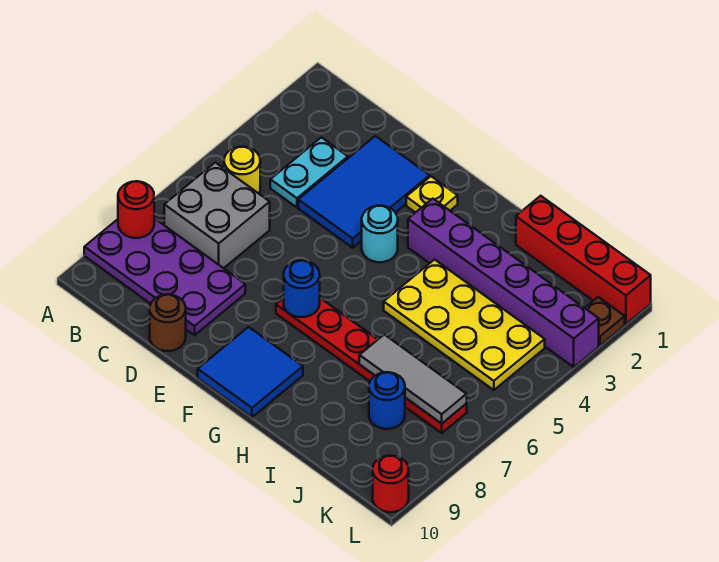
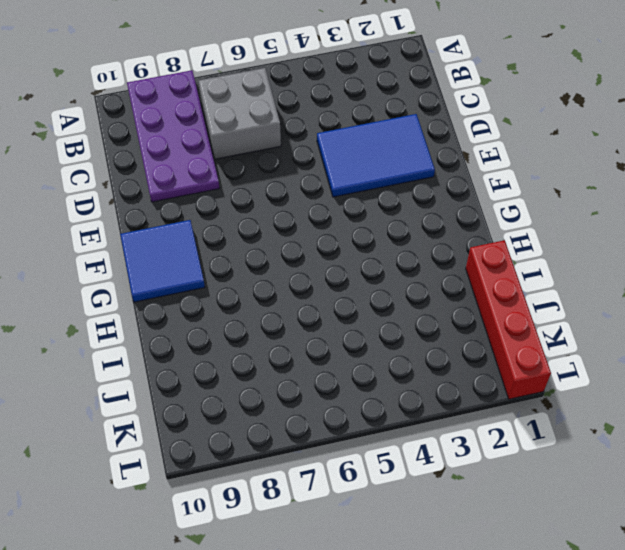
none -> yellow 1x1 round brick [224,147,260,193]
none -> cyan 1x2 plate [270,137,348,207]
none -> brown 1x1 round brick [150,295,186,351]

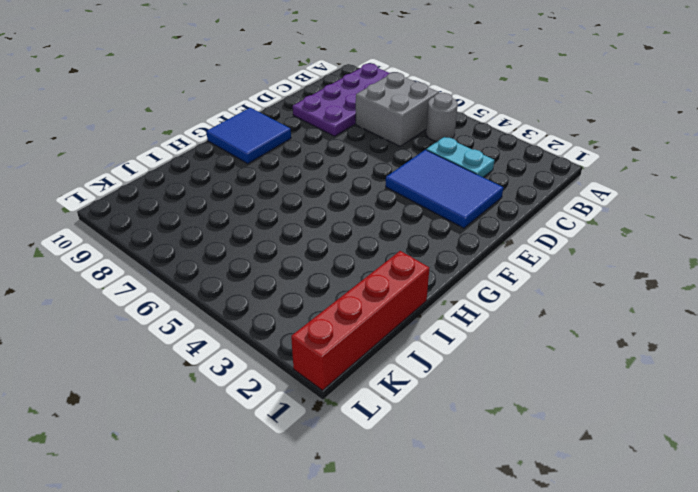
grey 1x1 round brick [426,93,458,141] -> yellow 1x1 round brick [224,147,260,193]
none -> brown 1x1 round brick [150,295,186,351]
none -> yellow 1x1 plate [406,176,458,213]
none -> cyan 1x1 round brick [362,206,398,262]

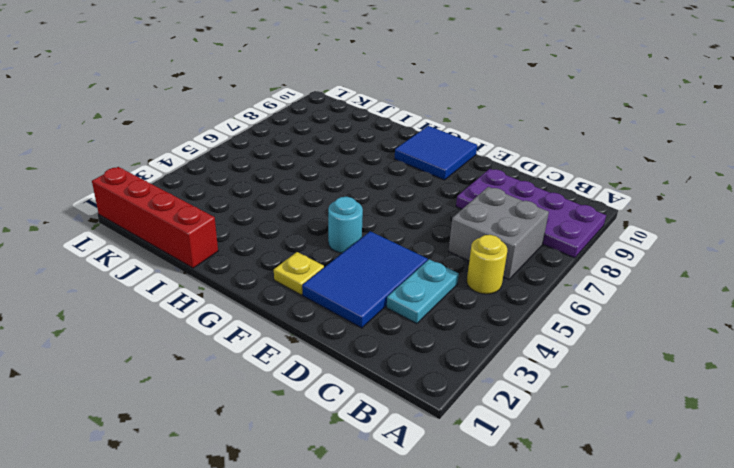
none -> brown 1x1 round brick [150,295,186,351]
none -> red 1x6 plate [276,298,467,433]
none -> purple 1x6 brick [408,199,599,367]

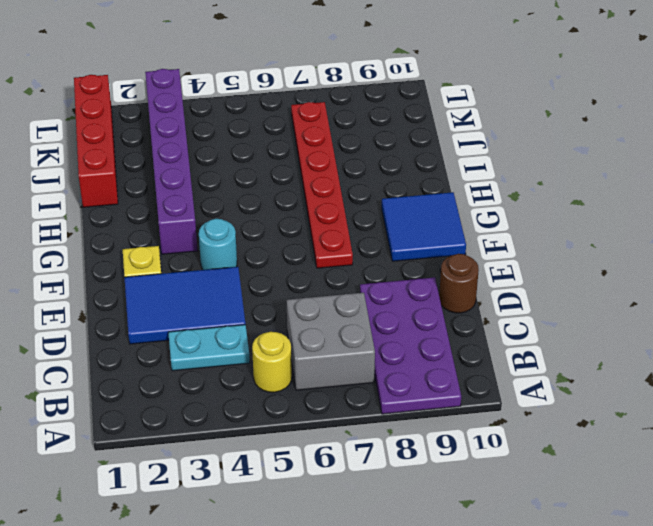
none -> yellow 2x4 plate [384,260,545,390]
none -> blue 1x1 round brick [369,372,405,429]
none -> brown 1x1 plate [585,297,625,346]

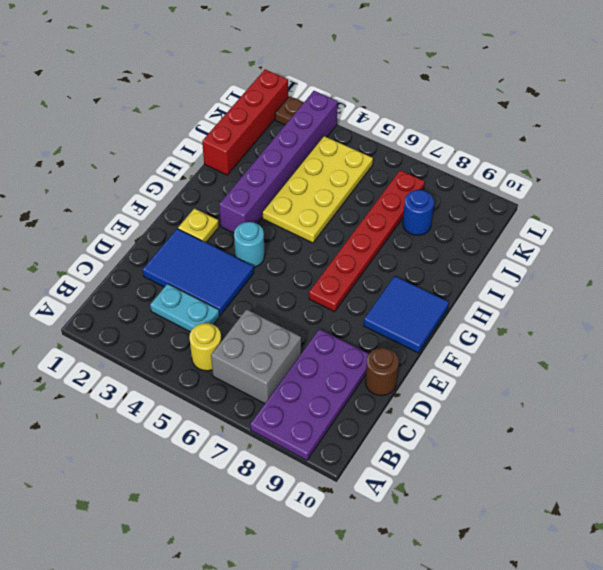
none -> red 1x1 round brick [373,456,409,512]
none -> red 1x1 round brick [118,181,154,238]
none -> blue 1x1 round brick [284,261,320,317]

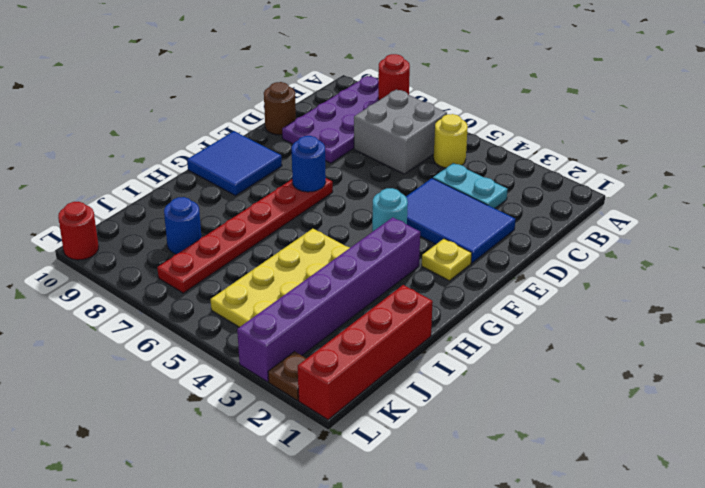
none -> grey 1x3 tile [359,335,467,424]

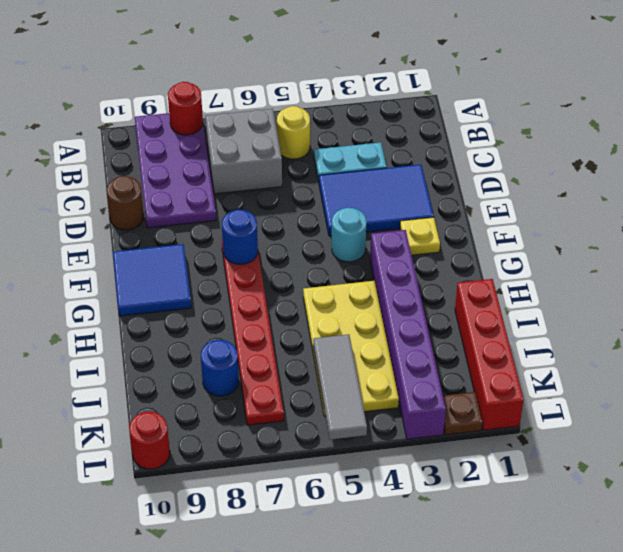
grey 1x3 tile [313,334,367,440] -> grey 1x3 tile moved to [359,335,467,424]

